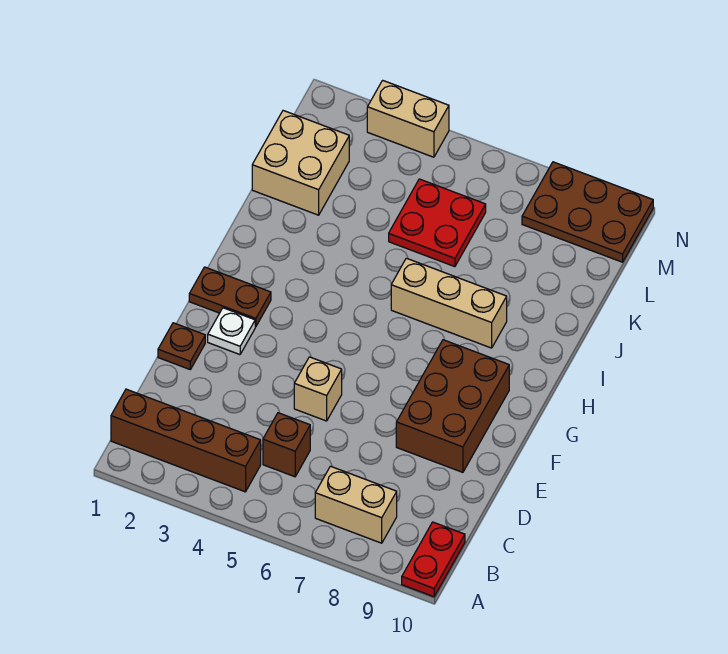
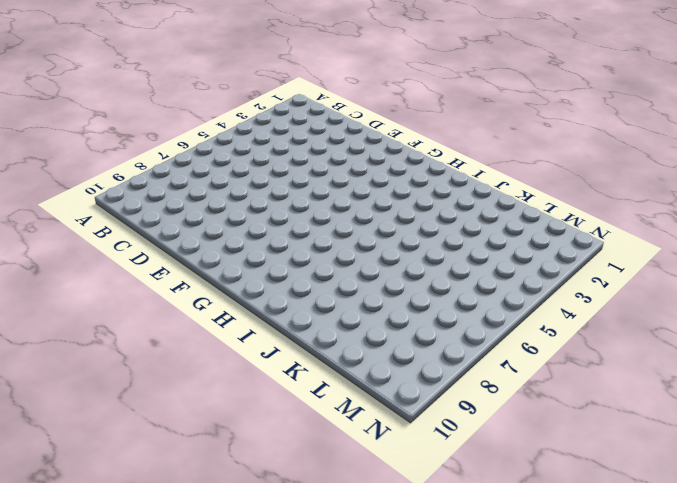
none -> red 1x2 plate [402,522,465,597]
none -> brown 1x4 brick [111,389,261,492]
none -> tan 1x2 brick [315,466,397,543]

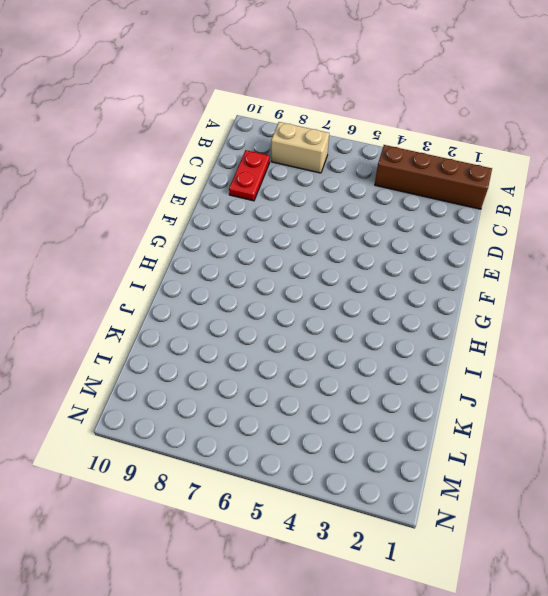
red 1x2 plate [229,150,270,201] -> red 1x2 plate moved to [402,522,465,597]
none -> brown 1x1 brick [263,413,310,477]
none -> brown 1x1 plate [158,323,205,369]
none -> tan 1x1 brick [294,357,342,421]

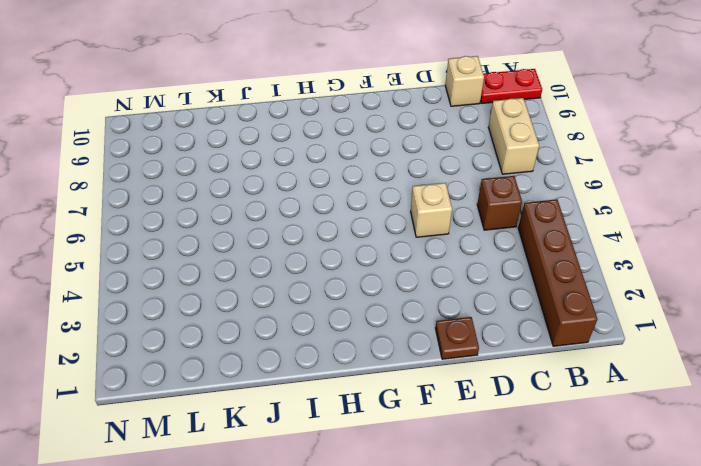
tan 1x1 brick [445,56,484,106] -> none
none -> brown 2x3 brick [396,340,509,472]
none -> white 1x1 plate [208,308,255,355]
none -> brown 1x2 plate [189,267,271,327]

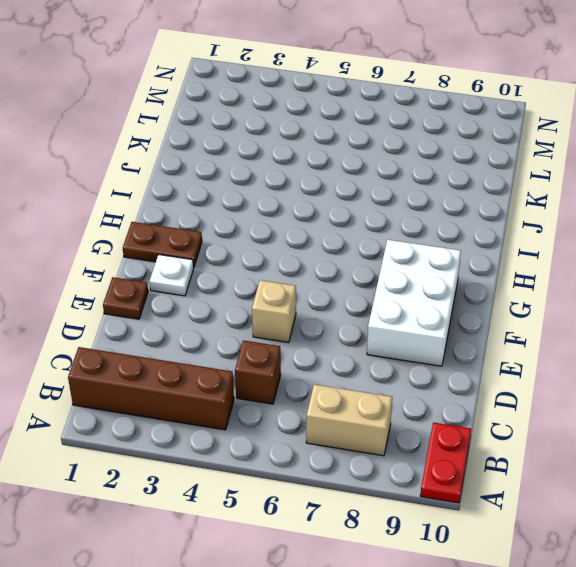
white 2x3 brick [367,240,461,366] -> brown 2x3 brick [396,340,509,472]
none -> tan 1x3 brick [391,258,507,348]
none -> tan 2x2 brick [252,111,349,215]
none -> red 2x2 plate [389,179,486,267]

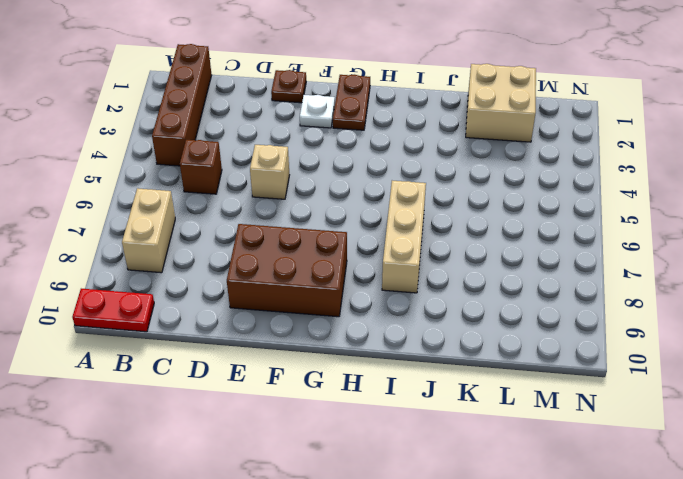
none -> red 2x2 plate [389,179,486,267]
none -> brown 2x3 plate [522,162,653,262]
none -> tan 1x2 brick [367,80,449,157]

